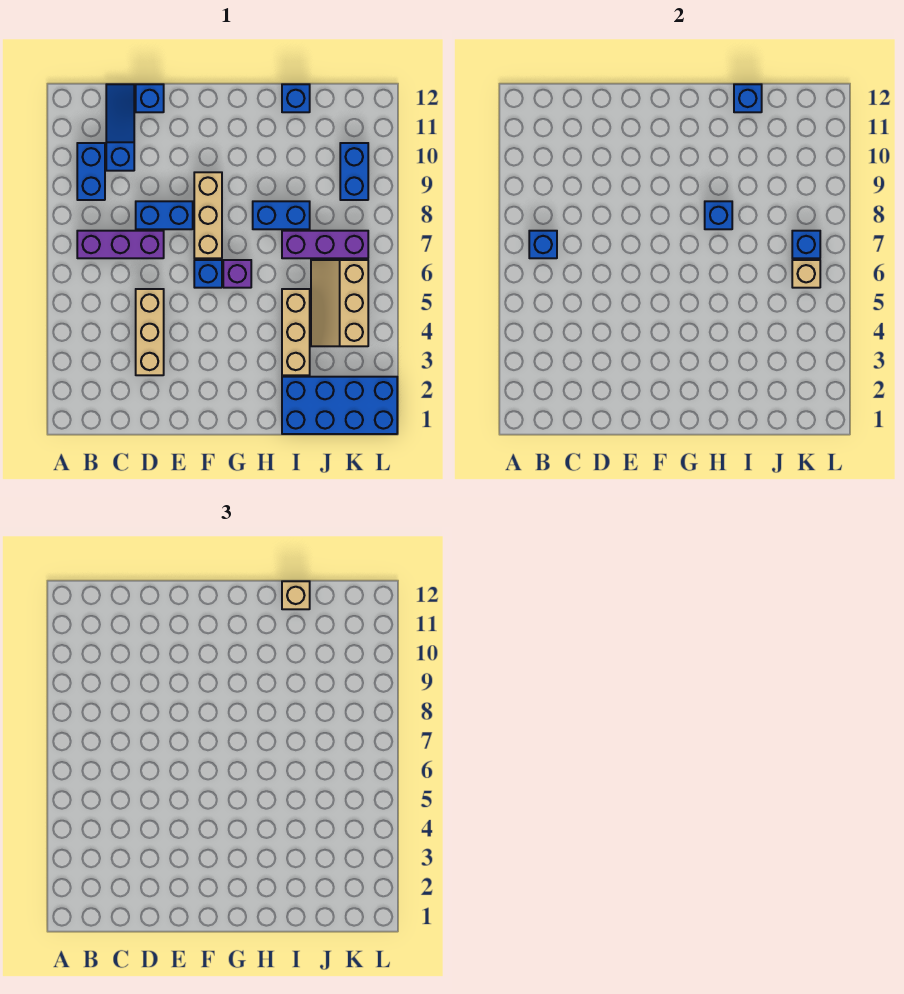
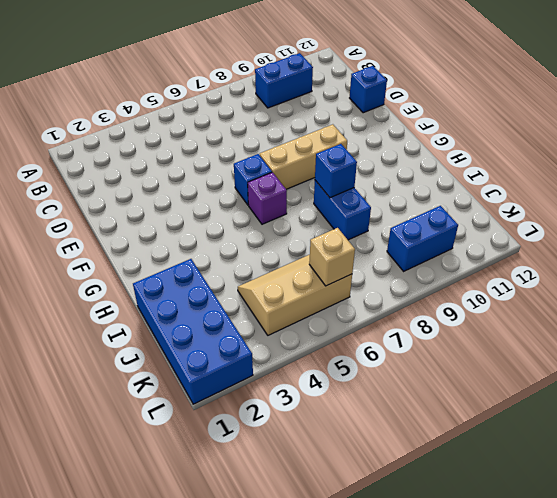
none -> purple 1x3 brick [77,231,164,258]
none -> blue 1x3 slope [106,84,134,171]
none -> tan 1x3 brick [136,289,164,375]

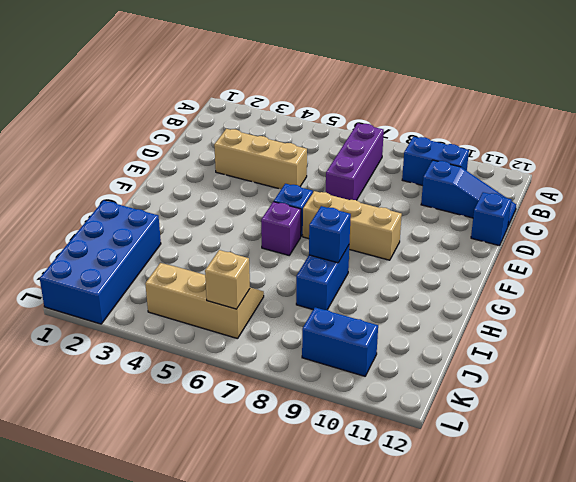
none -> blue 1x2 brick [136,201,193,229]
none -> tan 1x3 brick [282,289,310,375]
none -> purple 1x3 brick [282,231,368,258]

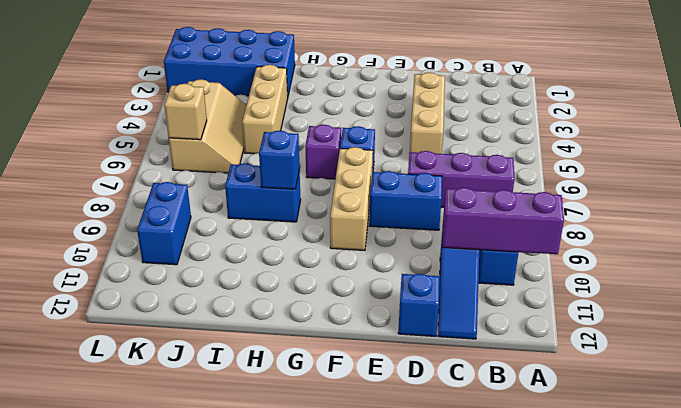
purple 1x3 brick [442,188,564,254] -> purple 1x3 brick moved to [282,231,368,258]
none -> blue 1x1 brick [282,84,310,112]
none -> blue 1x1 brick [529,231,557,258]
none -> blue 1x1 brick [734,84,762,112]

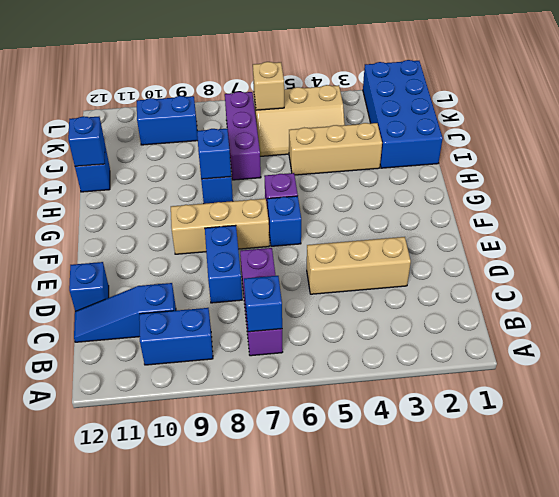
none -> blue 1x1 brick [792,231,820,258]
none -> tan 1x1 brick [282,581,310,609]

